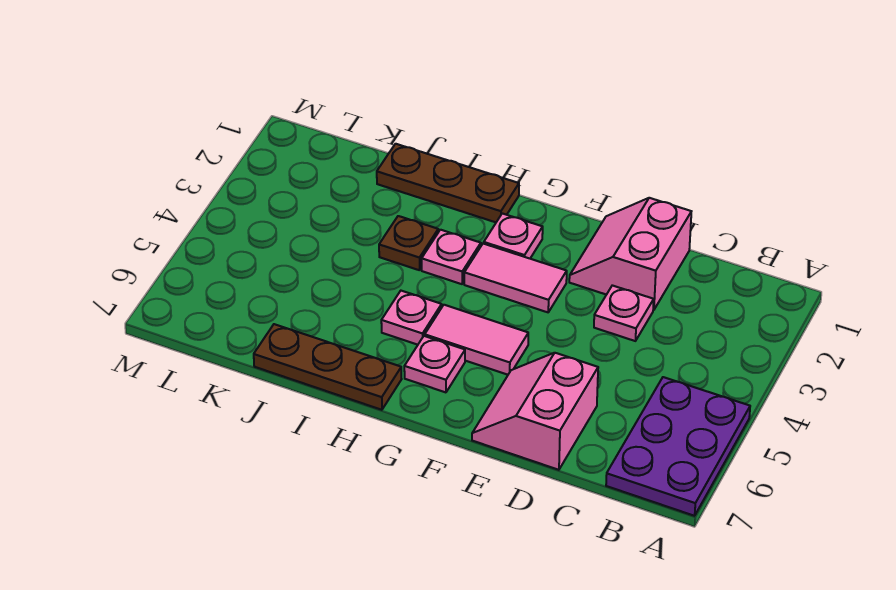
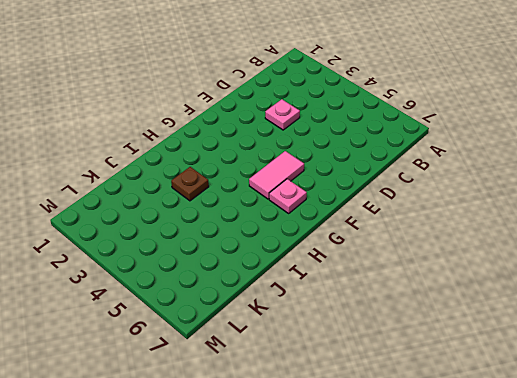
none -> purple 2x3 plate [606,377,750,516]
none -> pink 2x2 slope [569,198,691,310]
none -> pink 2x2 slope [472,353,598,470]

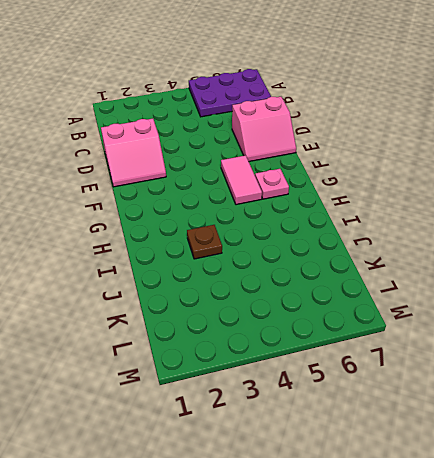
none -> pink 1x1 plate [594,285,654,341]
none -> pink 1x2 tile [464,243,567,312]
none -> pink 1x1 plate [484,213,543,258]

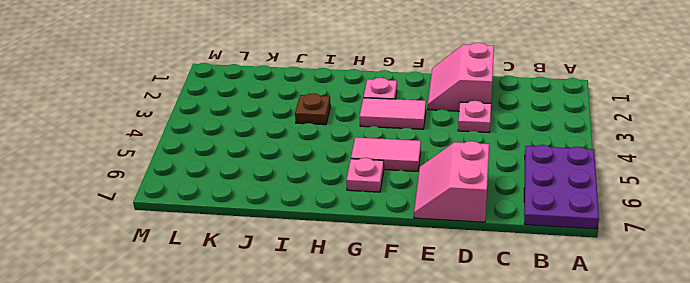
none -> brown 1x3 plate [377,144,519,222]
none -> pink 1x1 plate [422,230,481,284]
none -> pink 1x1 plate [381,291,442,345]

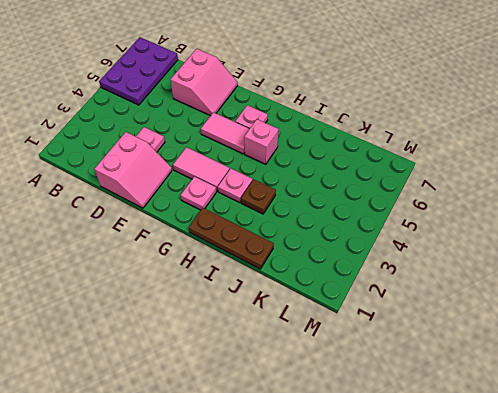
pink 1x1 brick [244,119,279,164] -> pink 1x1 plate [381,291,442,345]
none -> brown 1x3 plate [254,324,402,410]

